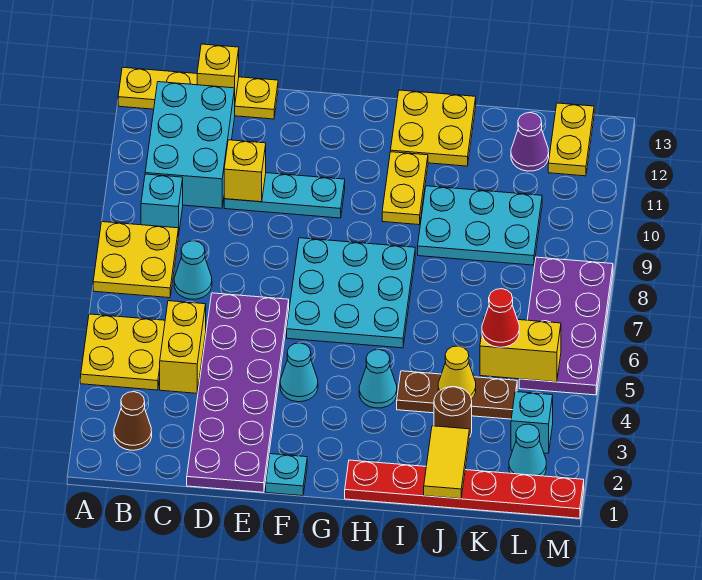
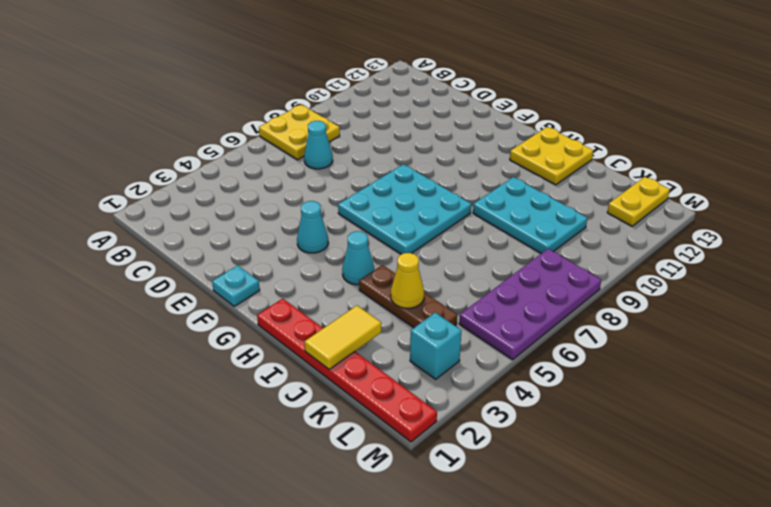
none -> yellow 2x2 plate [81,314,165,390]
none -> yellow 1x4 plate [118,67,278,119]
none -> brown 1x1 cone [114,392,152,450]
none -> cyan 1x1 brick [141,174,183,236]

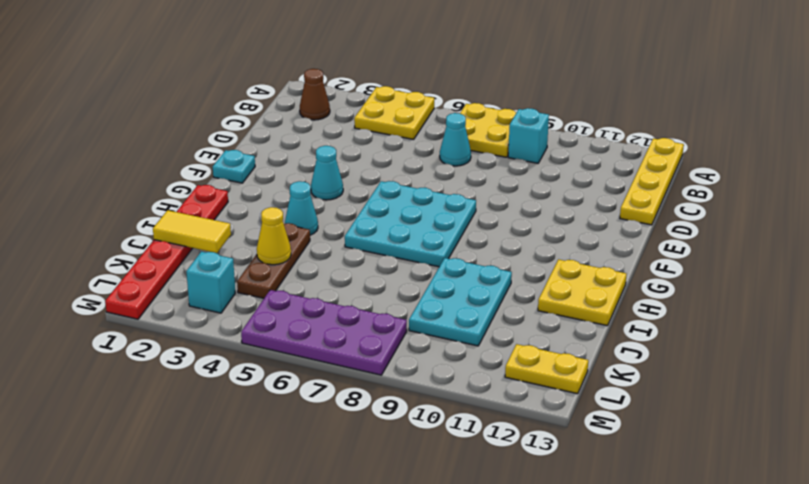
none -> cyan 2x3 brick [145,82,235,208]
none -> yellow 1x2 brick [160,301,206,393]
none -> purple 2x6 plate [187,293,289,492]
none -> cyan 1x3 plate [224,173,345,218]

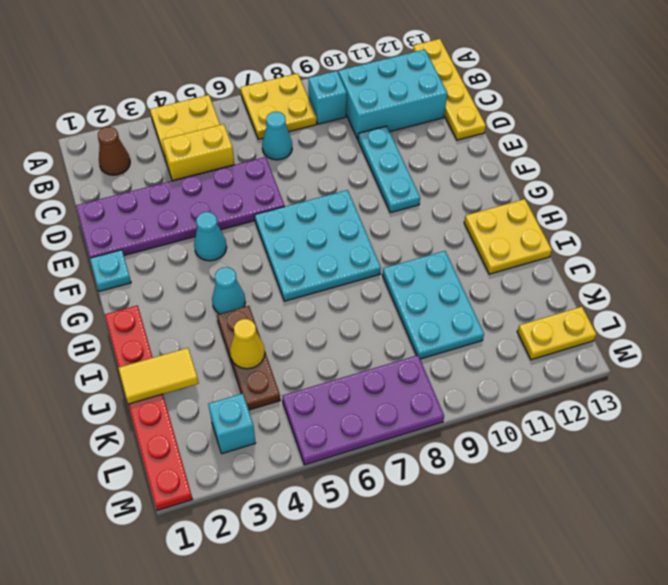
none -> yellow 1x2 plate [382,152,428,225]
none -> brown 1x1 round brick [434,387,472,437]
none -> purple 1x1 cone [511,113,549,171]
none -> cyan 1x1 cone [509,424,546,476]

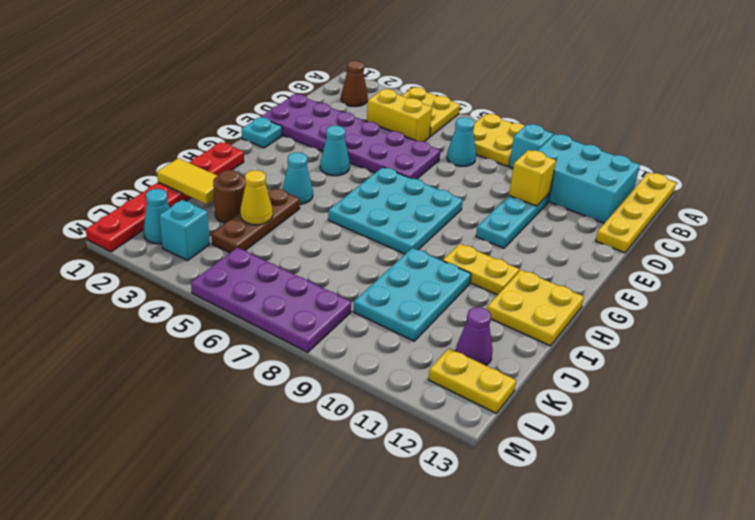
none -> yellow 1x1 brick [197,44,239,101]
none -> yellow 1x2 brick [480,317,561,382]
none -> red 1x1 cone [482,289,519,347]

